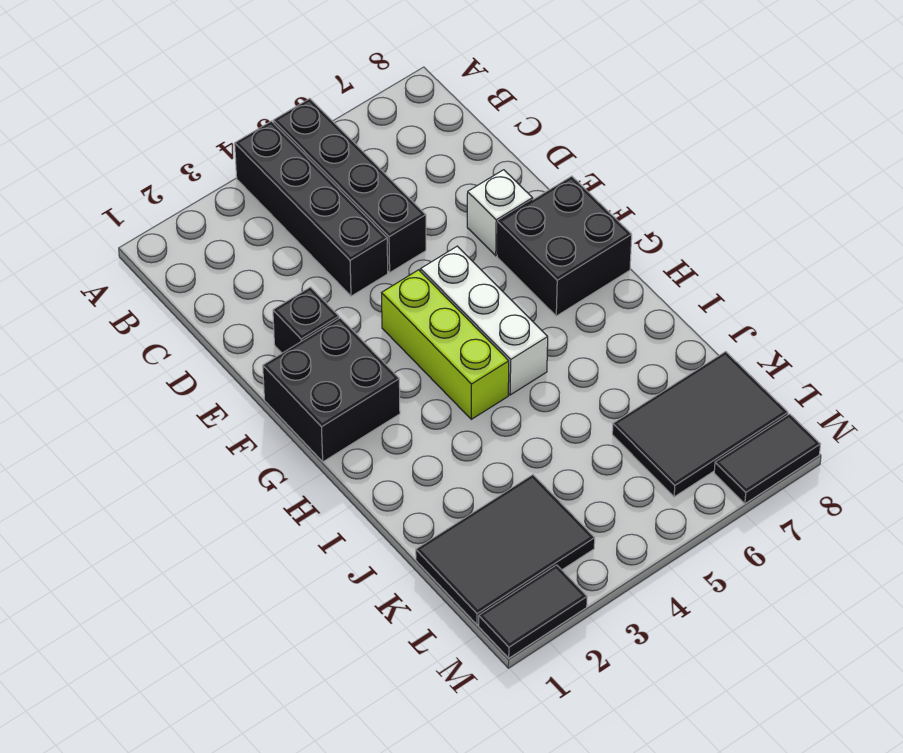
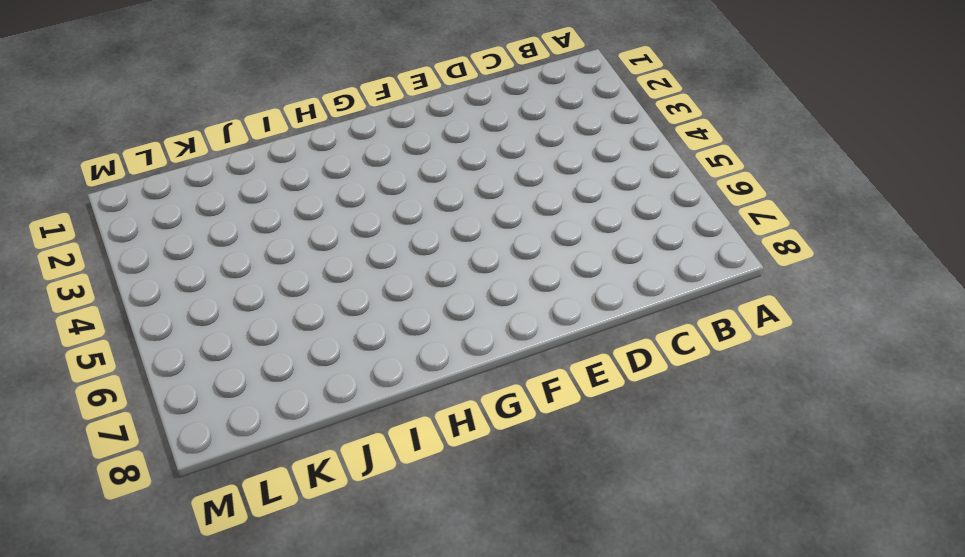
none -> black 1x4 brick [235,121,388,296]
none -> black 1x4 brick [273,99,426,272]
none -> black 1x1 brick [273,287,339,353]

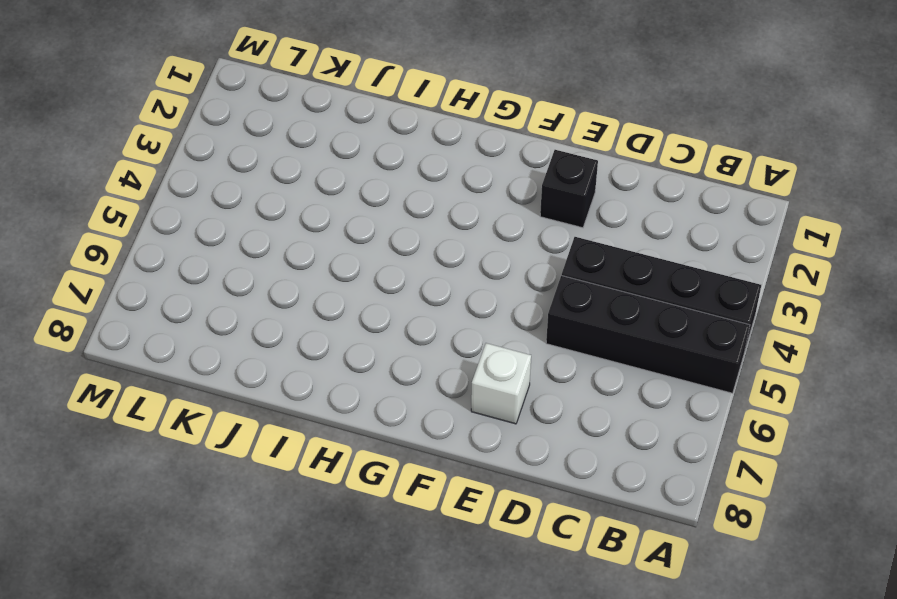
none -> black 2x2 brick [263,318,400,462]
none -> lime 1x3 brick [382,270,509,419]
none -> white 1x3 brick [420,246,548,395]

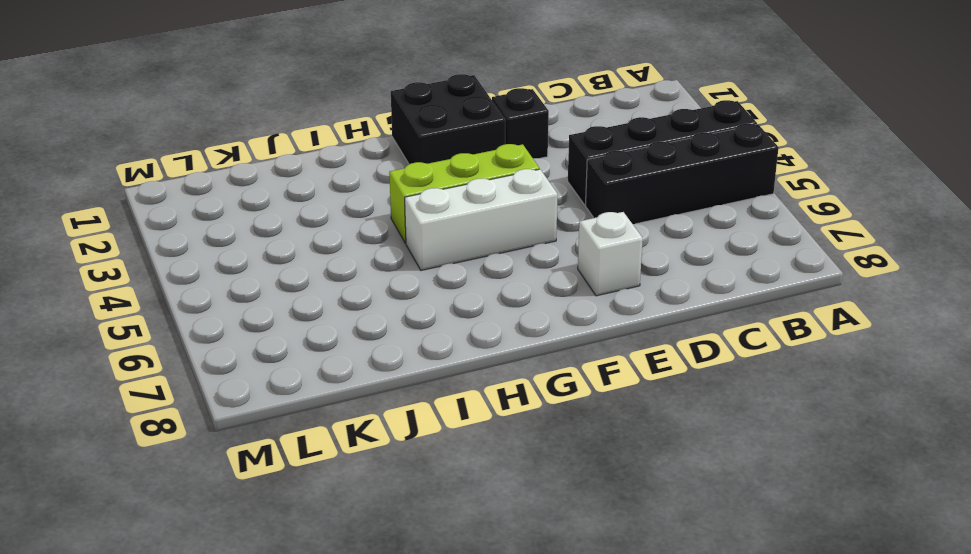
none -> black 2x2 brick [497,176,632,316]
none -> black 2x3 tile [416,475,595,625]
none -> black 2x3 tile [612,352,788,497]

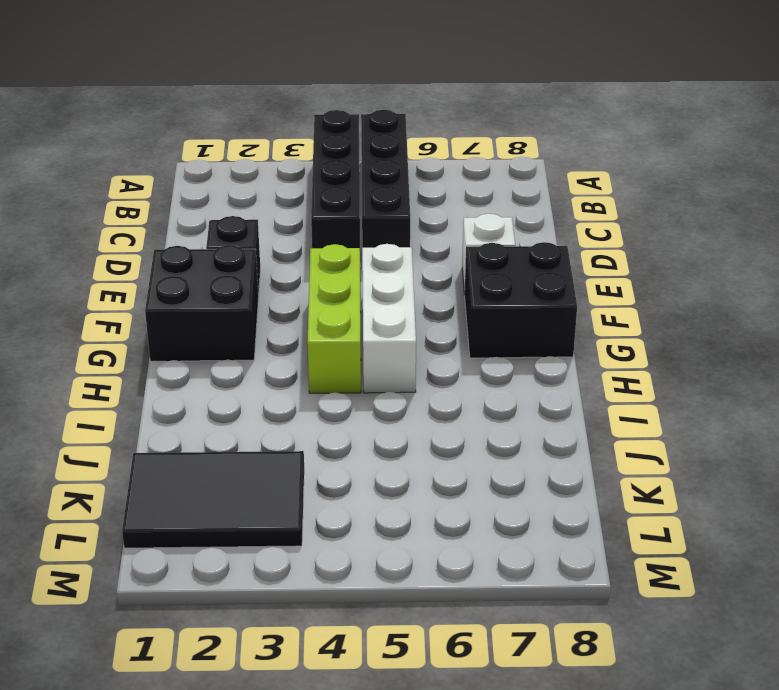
none -> black 2x3 tile [612,352,788,497]
none -> black 1x2 tile [479,565,587,658]
none -> black 1x2 tile [714,414,820,504]

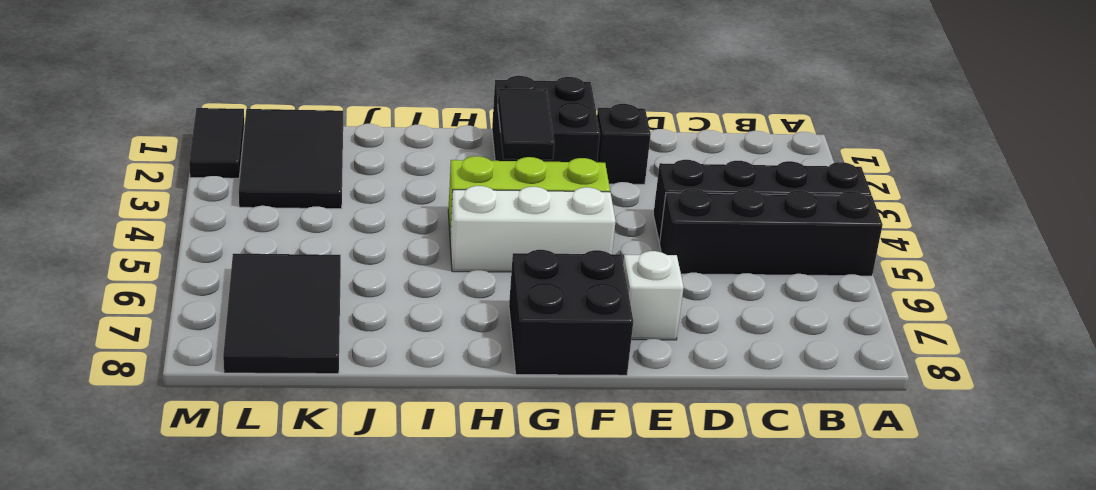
black 1x2 tile [498,88,554,160] -> black 1x2 tile moved to [714,414,820,504]

